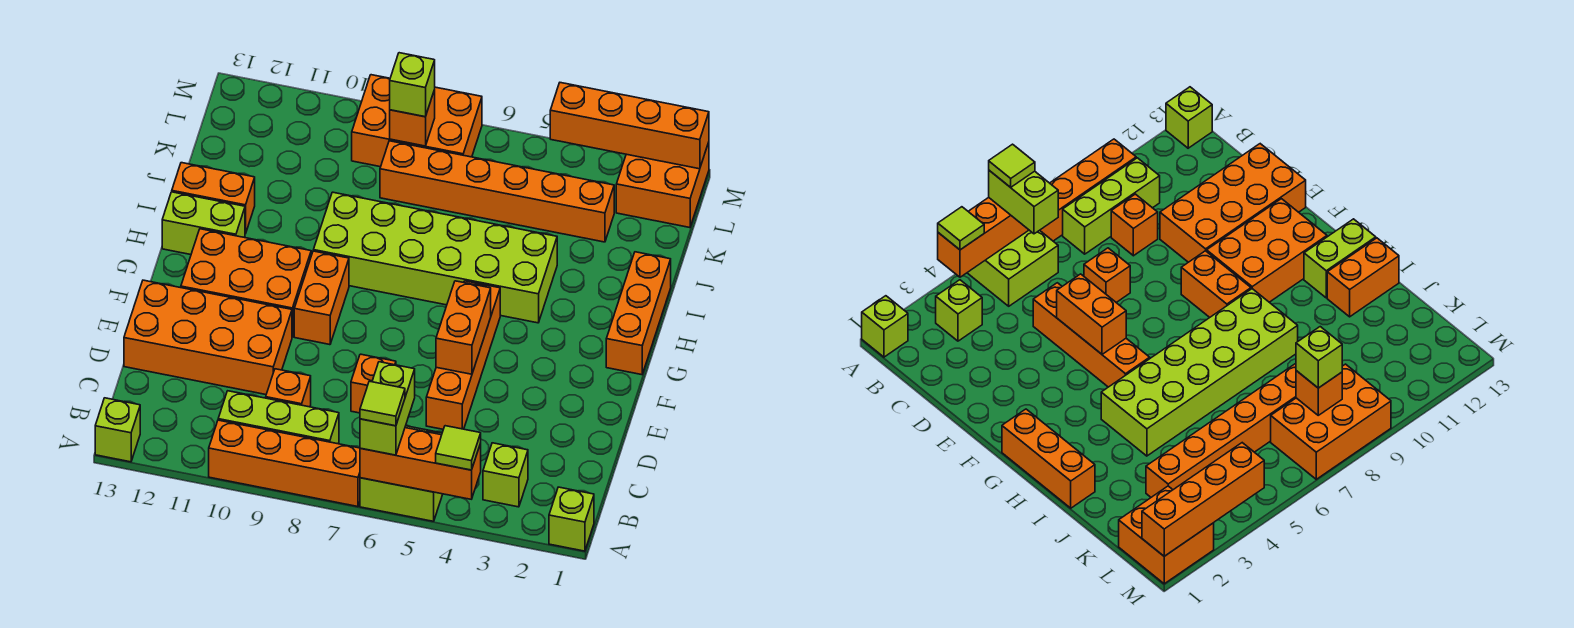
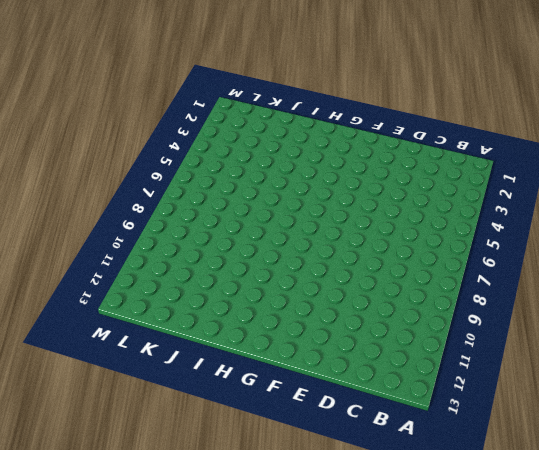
none -> lime 1x1 brick [549,487,594,551]
none -> lime 2x2 brick [360,426,443,521]
none -> orange 1x4 brick [209,420,360,507]

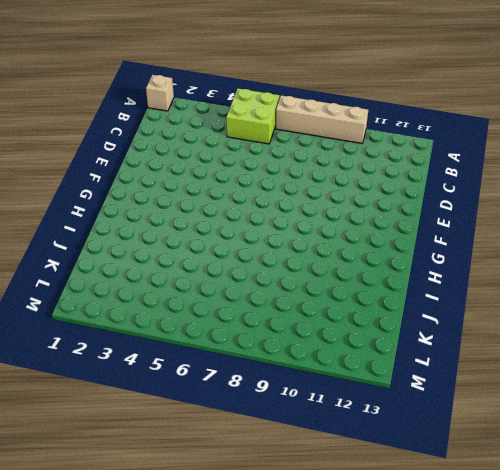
tan 1x1 brick [146,75,174,111] -> lime 1x1 brick [549,487,594,551]
tan 1x4 brick [276,95,368,143] -> orange 1x4 brick [209,420,360,507]
none -> lime 1x1 brick [95,398,140,462]
none -> lime 1x1 brick [483,443,528,507]
none -> lime 1x3 brick [218,391,339,444]

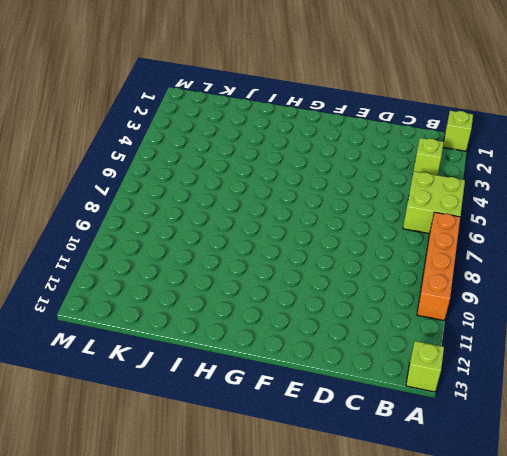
none -> lime 1x3 brick [218,391,339,444]
none -> orange 1x1 brick [266,369,311,407]
none -> orange 1x4 brick [426,281,500,429]

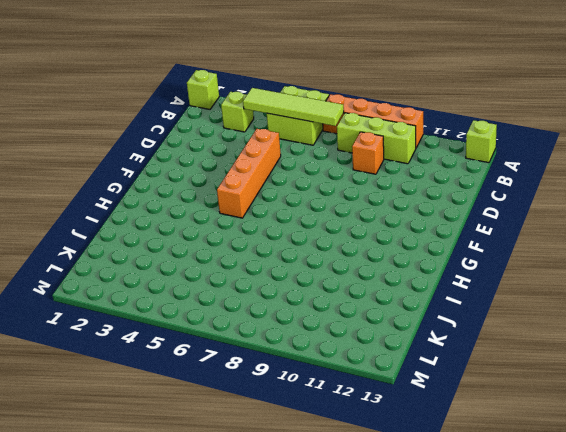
lime 1x4 tile [243,88,344,126] -> none
none -> orange 1x1 brick [351,354,396,413]
none -> orange 2x4 brick [124,280,292,395]
none -> orange 1x2 brick [294,251,349,345]

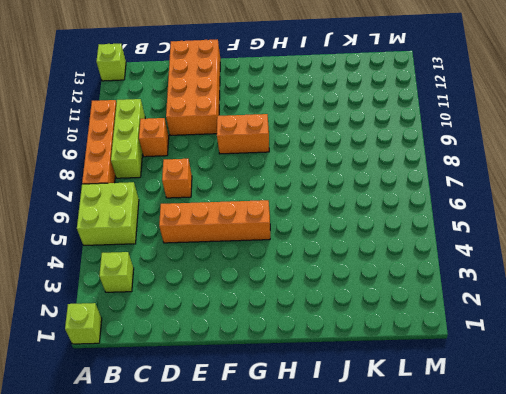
none -> orange 2x3 brick [181,229,311,337]
none -> orange 1x3 brick [606,252,671,375]
none -> lime 2x6 brick [313,192,557,323]

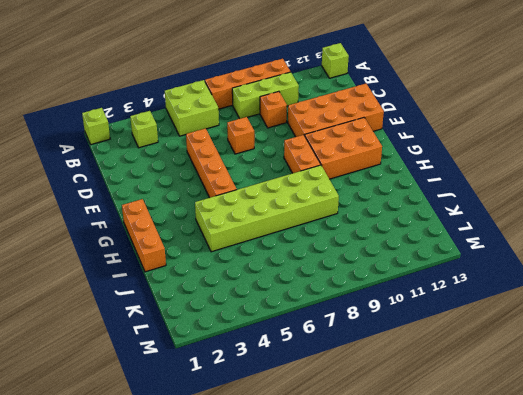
none -> lime 1x2 brick [162,192,245,255]
none -> orange 1x2 brick [172,163,255,234]
none -> orange 1x6 brick [380,141,614,242]

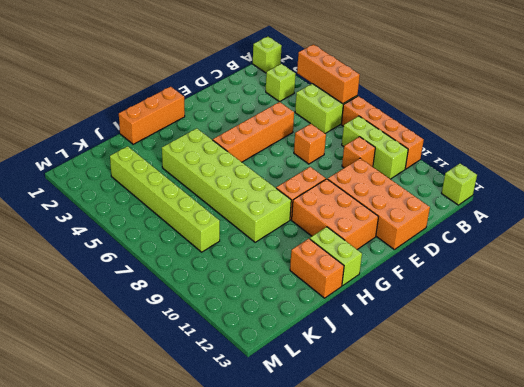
lime 1x6 brick [110,146,220,252] -> orange 1x6 brick [380,141,614,242]
none -> orange 2x2 brick [616,142,709,228]
none -> orange 2x3 brick [352,75,482,167]
none -> orange 1x2 brick [436,281,491,374]

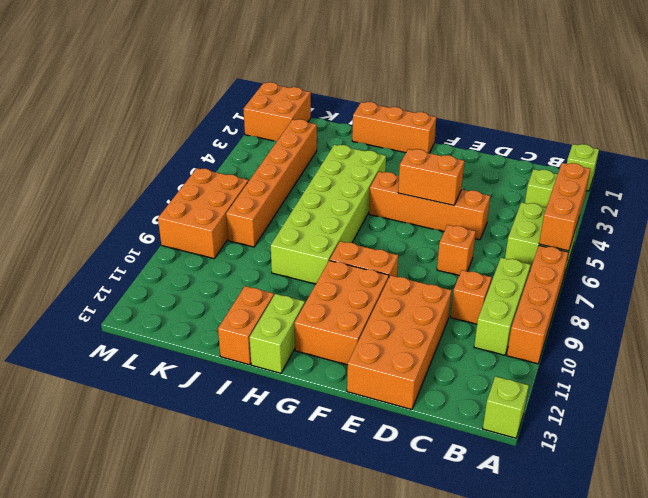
none -> orange 1x1 brick [390,90,435,146]
none -> orange 1x4 brick [550,83,709,169]
none -> lime 1x1 tile [436,426,481,470]

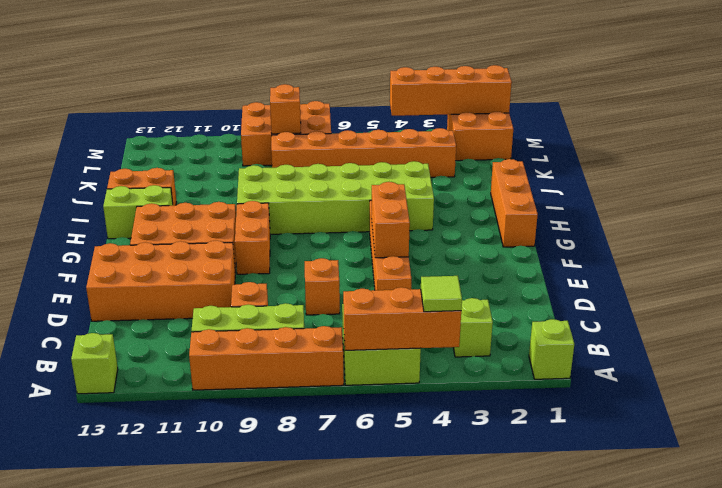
none -> lime 1x2 brick [360,362,415,455]
none -> lime 1x1 brick [390,53,435,117]
none -> lime 1x1 tile [360,381,405,426]

